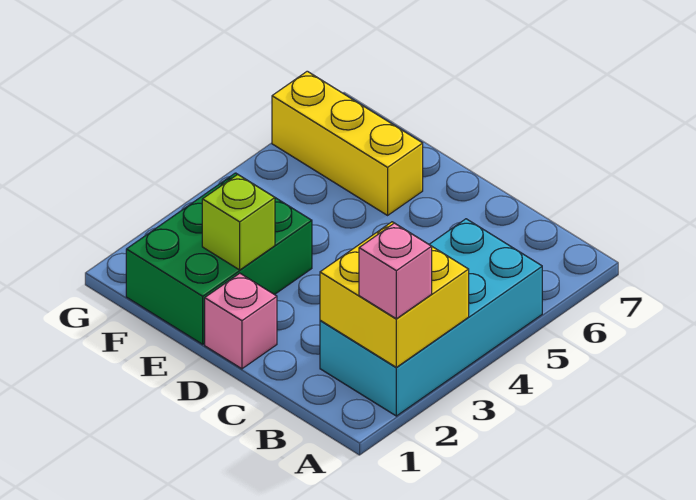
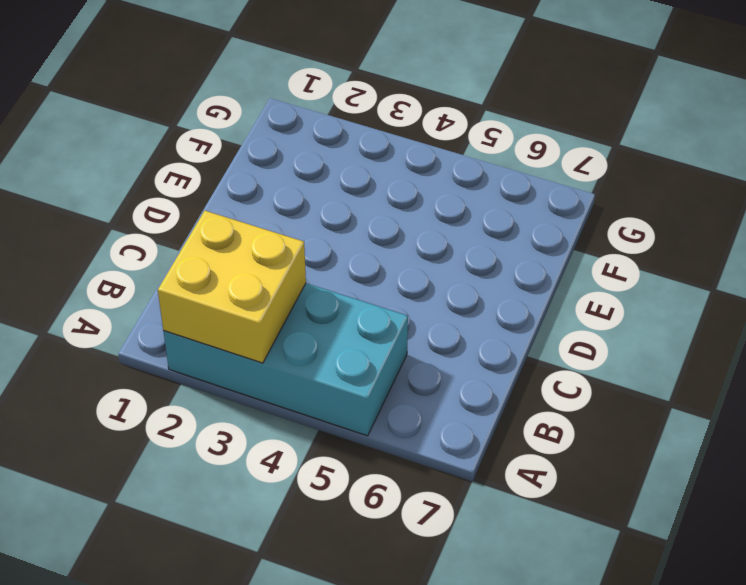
none -> pink 1x1 brick [205,273,277,369]
none -> green 2x3 brick [126,173,312,344]

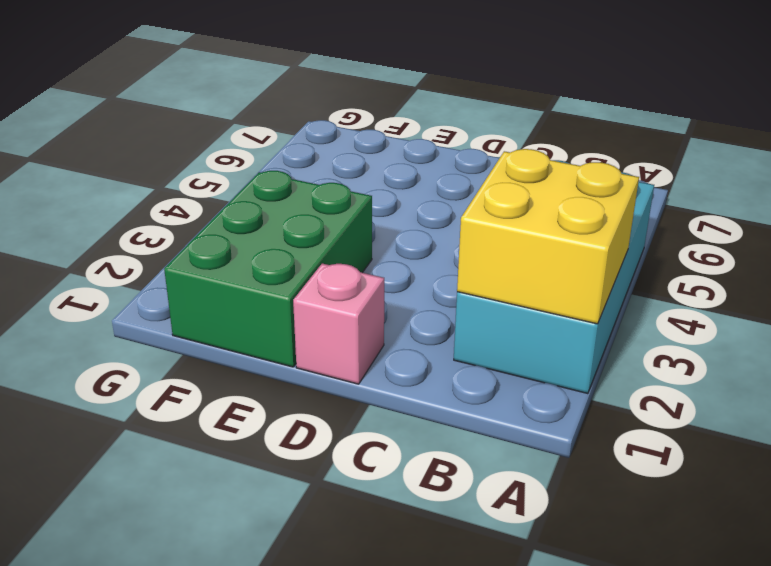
none -> yellow 1x3 brick [272,71,423,215]
none -> lime 1x1 brick [202,174,275,270]

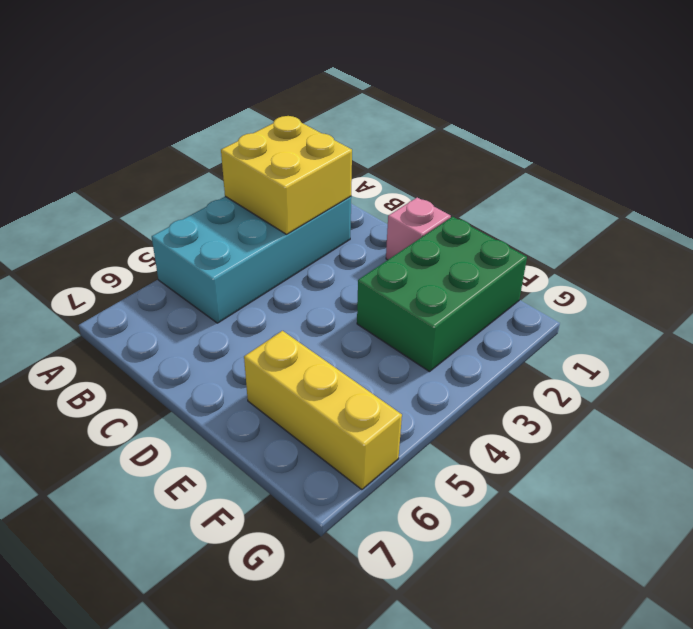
none -> lime 1x1 brick [202,174,275,270]
none -> pink 1x1 brick [359,223,432,319]

